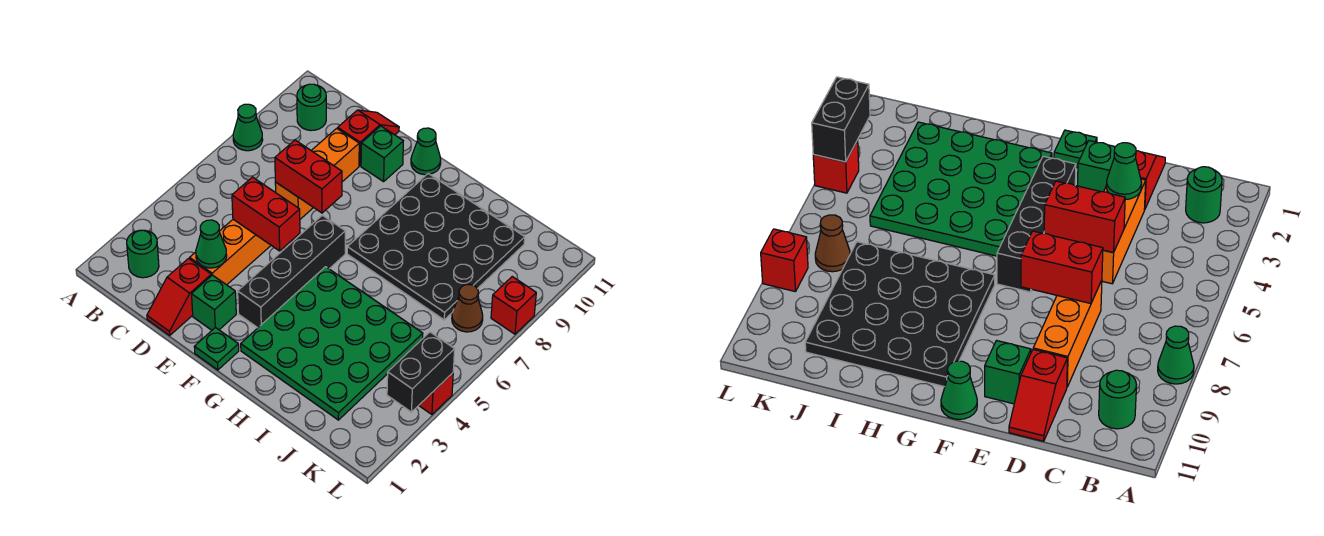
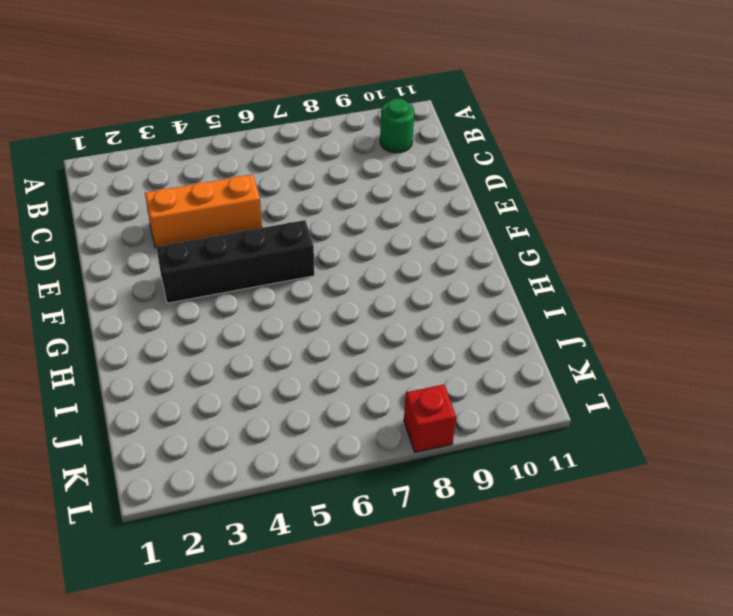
none -> green 1x1 cone [233,104,263,151]
none -> green 1x1 round brick [127,230,159,278]
none -> red 1x2 slope [147,259,211,335]

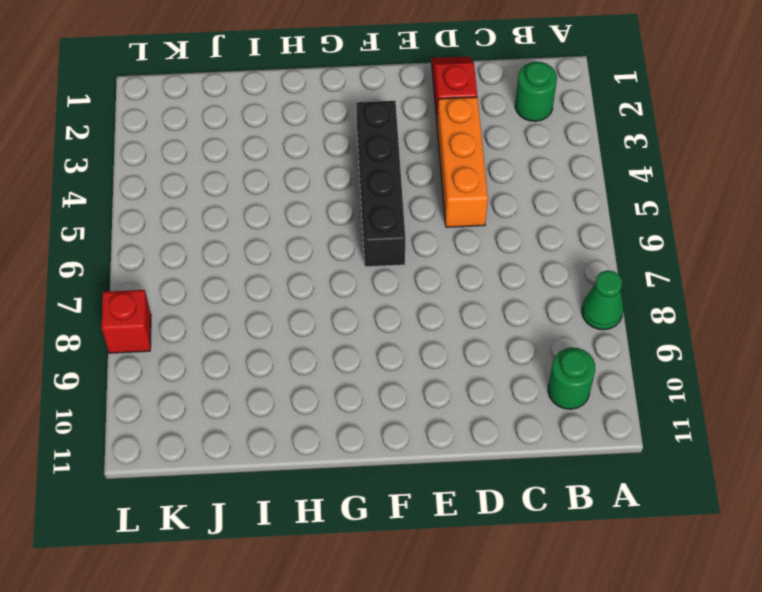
none -> orange 1x3 brick [275,128,359,219]
none -> red 1x2 slope [338,110,399,166]
none -> green 1x1 brick [192,275,236,330]

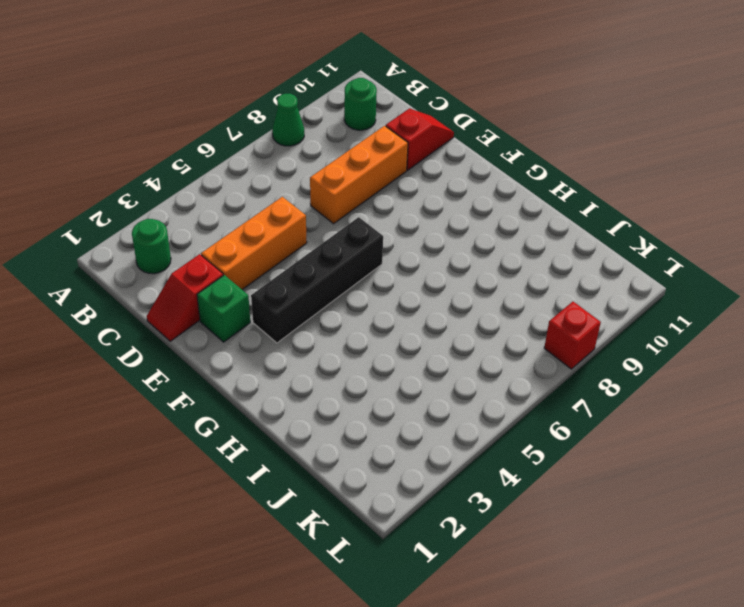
none -> green 1x1 brick [361,126,403,182]
none -> green 1x1 plate [194,327,239,370]
none -> green 1x1 cone [411,128,441,175]

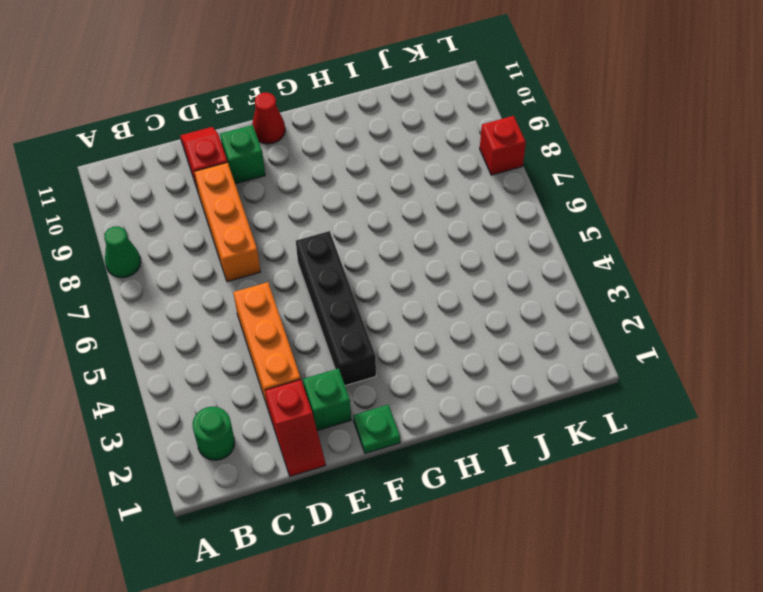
red 1x1 cone [252,93,285,144] -> green 1x1 cone [411,128,441,175]
none -> green 1x1 round brick [297,84,326,131]
none -> green 4x4 plate [241,267,423,420]
none -> black 4x4 plate [347,174,525,320]

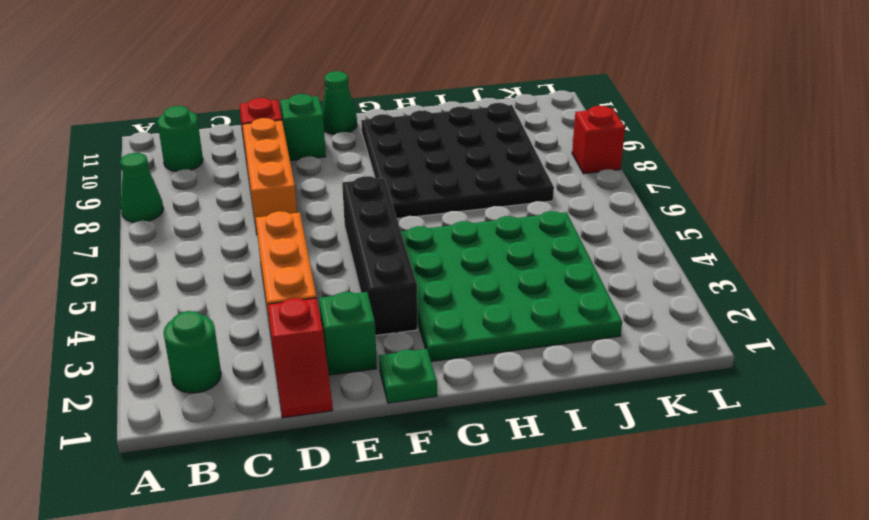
none -> brown 1x1 cone [452,285,483,332]
none -> red 1x1 brick [419,373,453,414]
none -> green 1x1 cone [196,220,227,268]

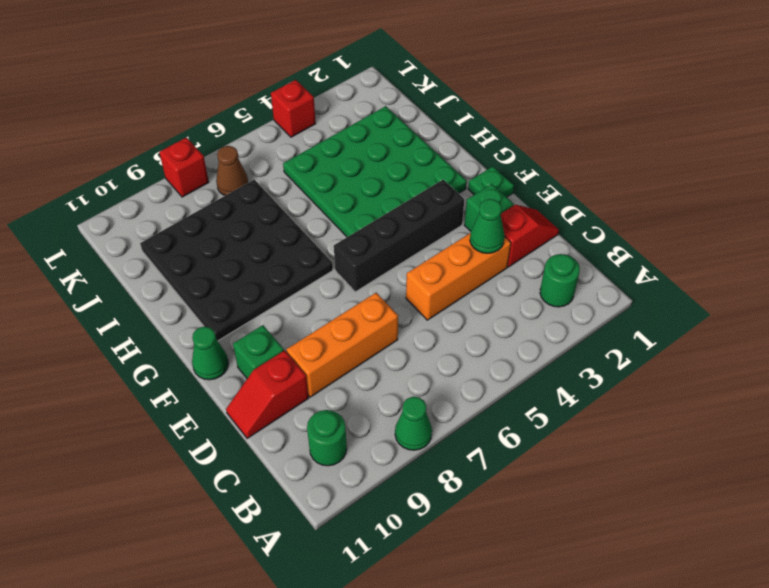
none -> red 1x2 brick [232,177,300,251]
none -> red 1x2 brick [275,140,342,213]
none -> black 1x2 brick [387,332,455,412]

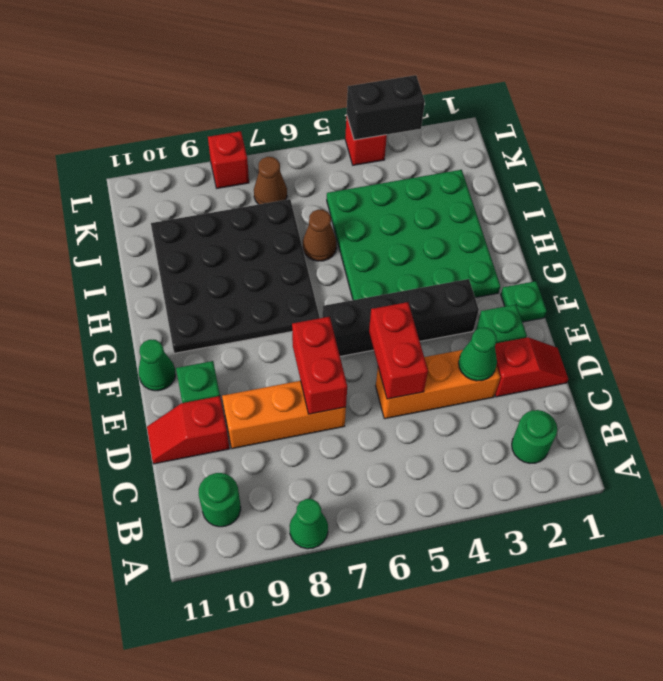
brown 1x1 cone [303,210,337,261] -> none

